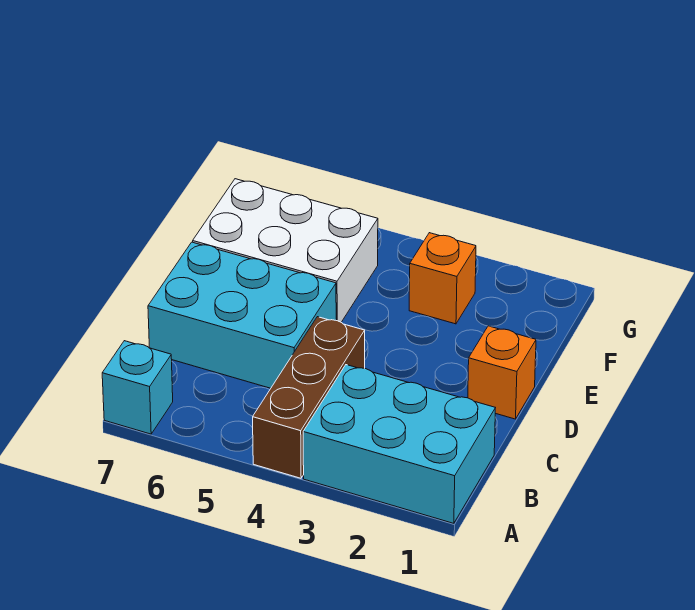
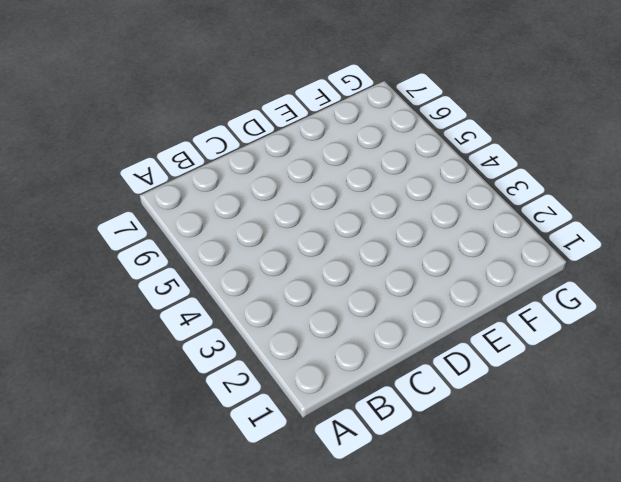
none -> cyan 2x3 brick [303,365,495,523]
none -> brown 1x3 brick [253,317,365,478]

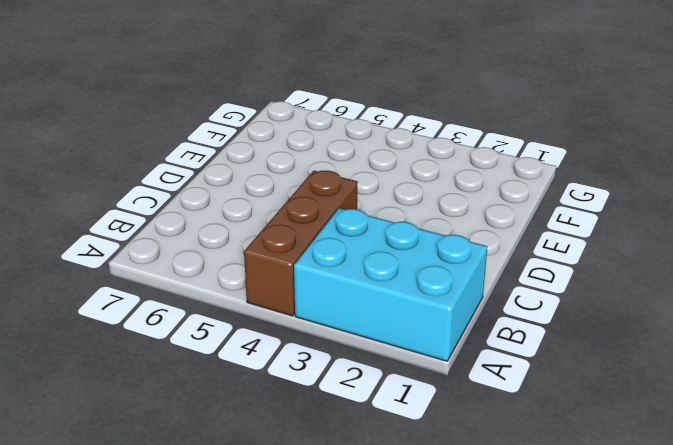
none -> cyan 1x1 brick [102,341,173,434]
none -> cyan 2x3 brick [148,242,336,388]

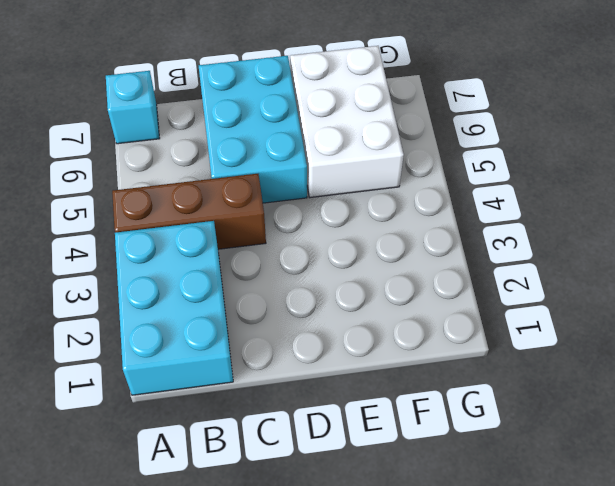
none -> orange 1x1 brick [468,326,536,419]
none -> orange 1x1 brick [409,233,476,324]

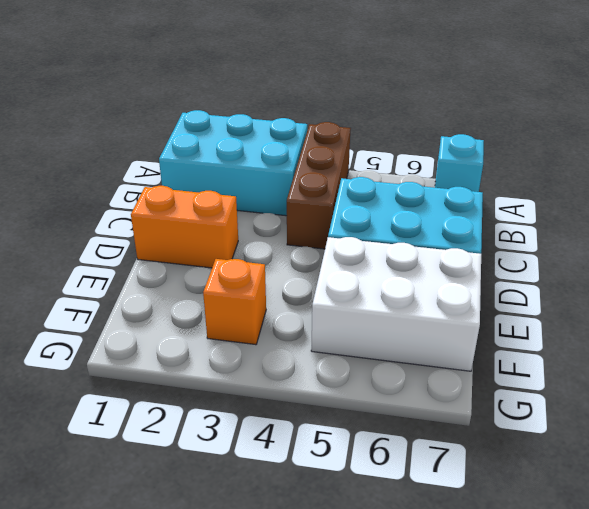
orange 1x2 brick [131,186,238,268] -> orange 1x1 brick [468,326,536,419]

